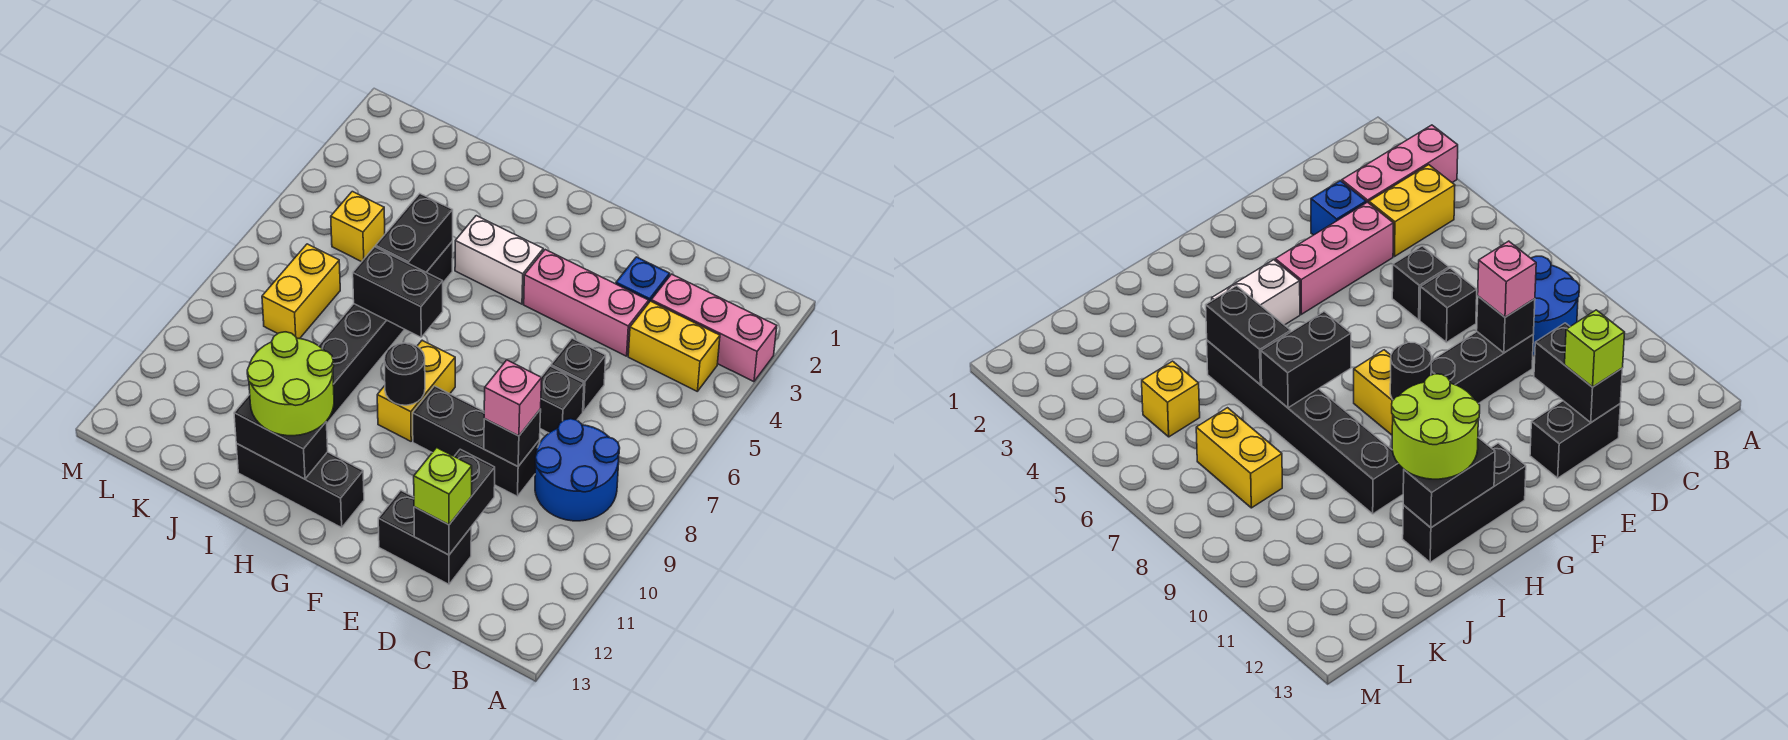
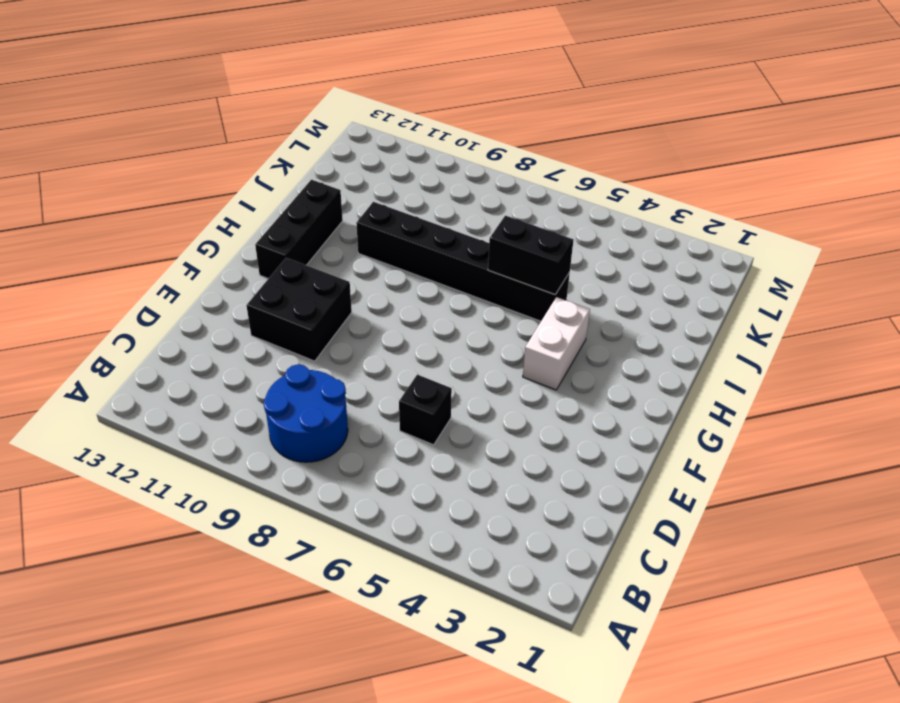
black 2x2 brick [246,258,352,361] -> none
none -> pink 1x3 brick [651,274,777,382]
none -> yellow 1x2 brick [628,301,720,391]
none -> blue 1x1 brick [616,257,670,303]

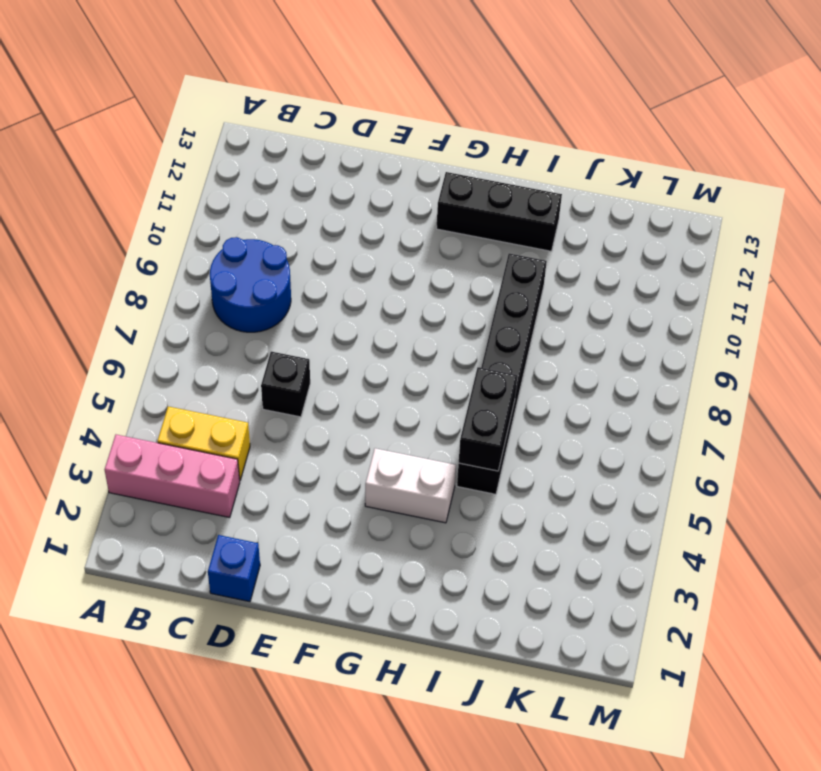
blue 1x1 brick [208,535,260,602] -> blue 1x1 brick moved to [616,257,670,303]
none -> pink 1x3 brick [524,250,649,356]
none -> black 1x1 brick [540,366,584,433]
none -> black 1x3 brick [413,386,540,496]

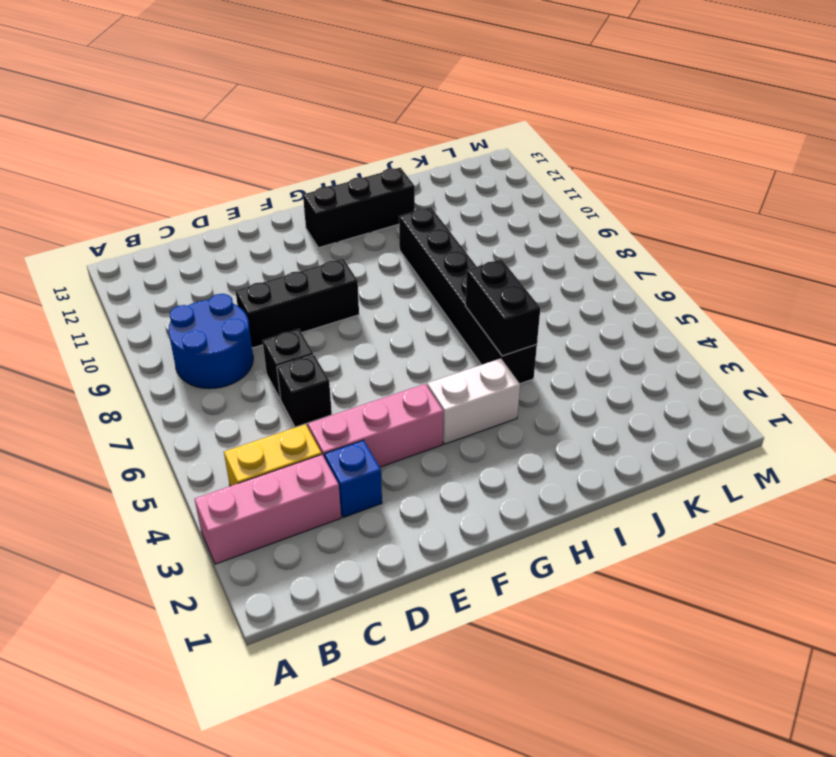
none -> black 1x2 brick [378,490,471,584]
none -> yellow 1x2 brick [377,340,455,441]
none -> yellow 1x1 brick [331,192,385,262]

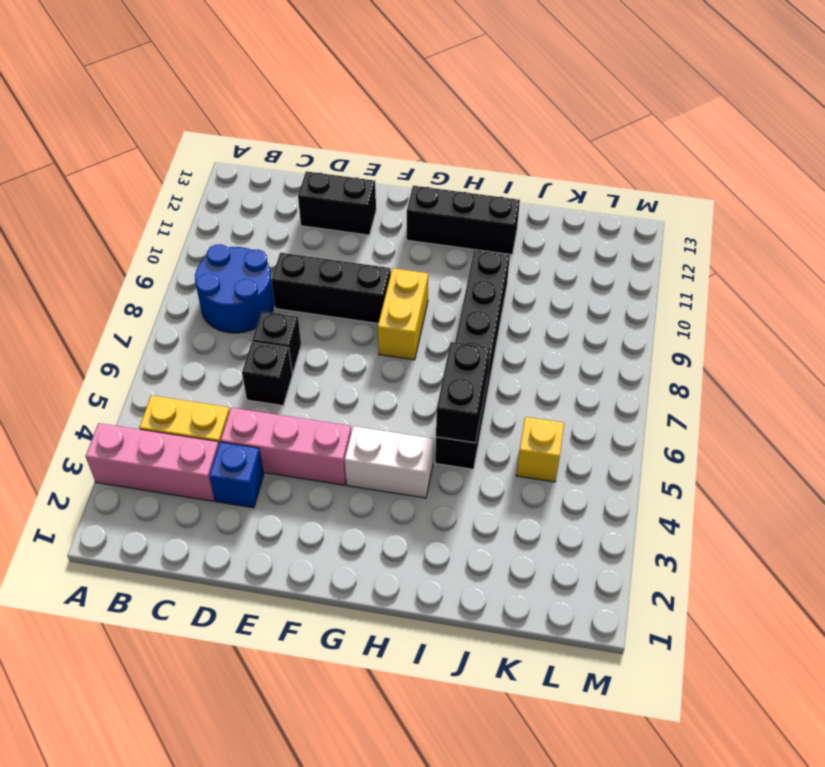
none -> yellow 1x2 brick [262,244,340,339]
none -> black 1x1 brick [484,409,541,466]
none -> black 1x2 brick [414,449,495,555]

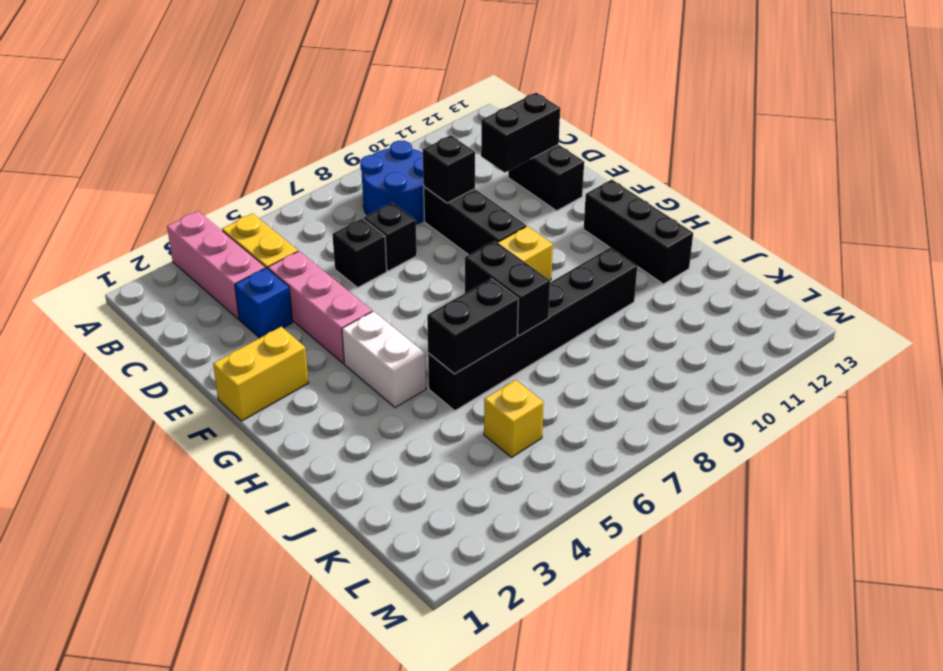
yellow 1x2 brick [213,327,308,421] -> yellow 1x2 brick moved to [262,244,340,339]
none -> black 1x1 round brick [384,343,425,405]
none -> black 1x2 brick [234,394,328,479]
none -> pink 1x1 brick [484,360,542,436]

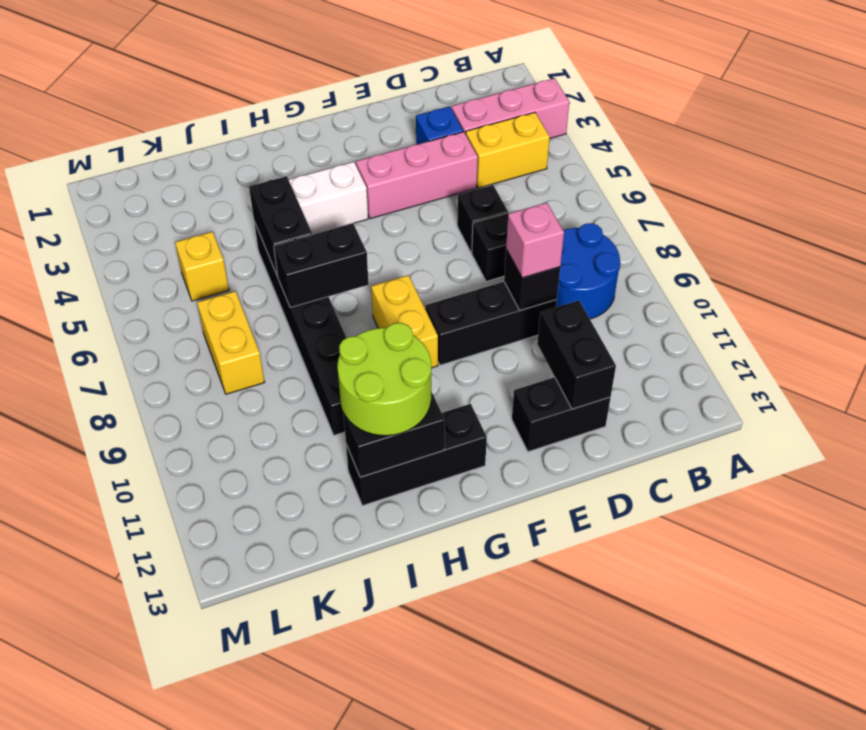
none -> black 1x1 round brick [384,343,425,405]
none -> lime 1x1 brick [414,448,472,525]

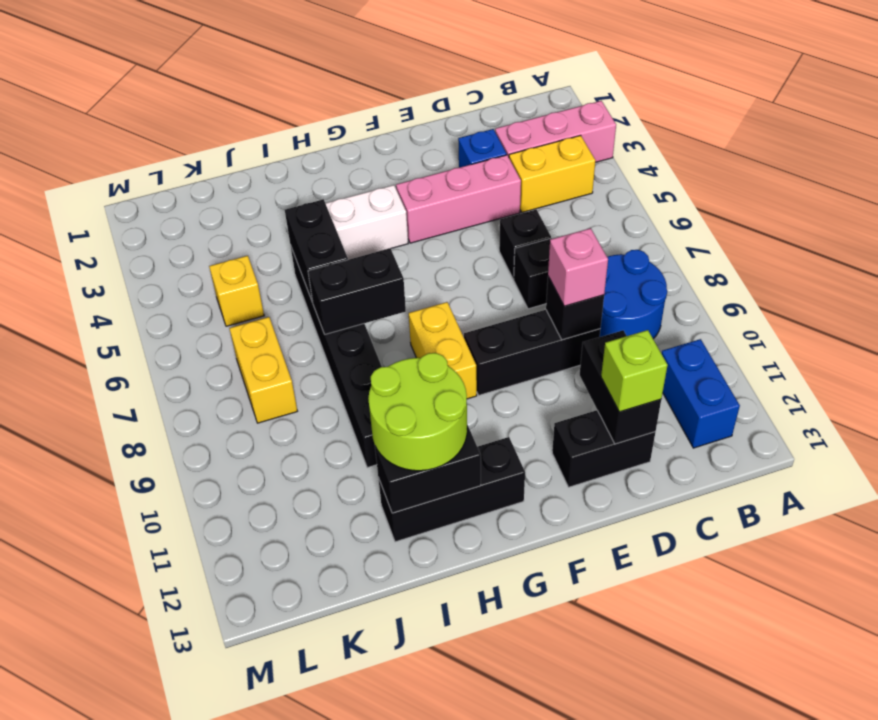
blue 1x2 brick [662,339,740,448] -> none
none -> black 1x1 round brick [384,343,425,405]

